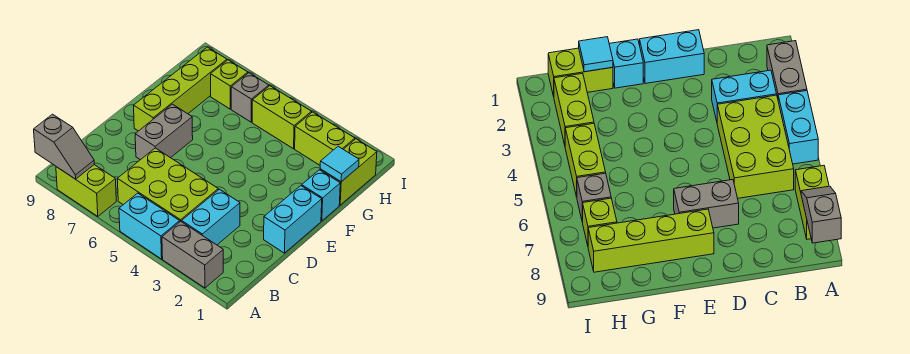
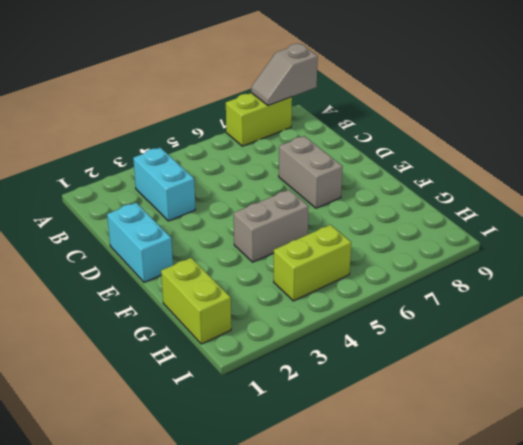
grey 1x2 brick [234,190,309,262] -> grey 1x2 brick moved to [162,221,223,288]
none -> cyan 1x2 brick [119,193,180,259]
none -> lime 2x3 brick [117,148,218,222]
none -> lime 1x4 brick [134,47,227,131]

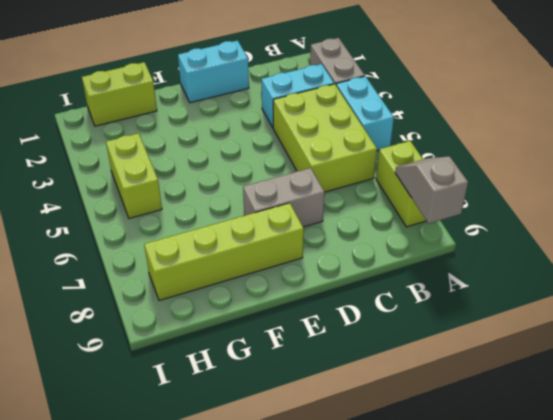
none -> cyan 1x1 brick [302,170,340,221]
none -> lime 1x2 brick [295,112,355,165]
none -> grey 1x1 brick [231,73,269,122]

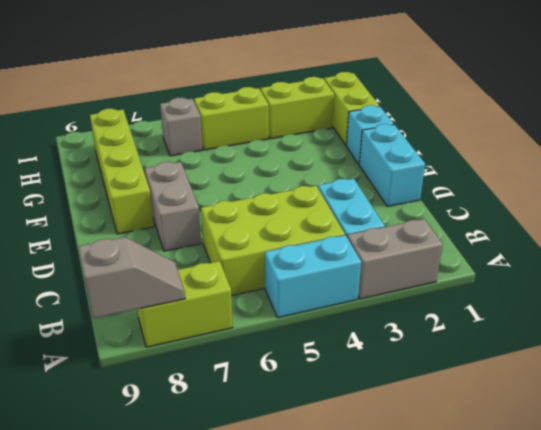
none -> lime 1x1 brick [211,60,248,109]
none -> cyan 1x1 tile [320,146,359,182]

